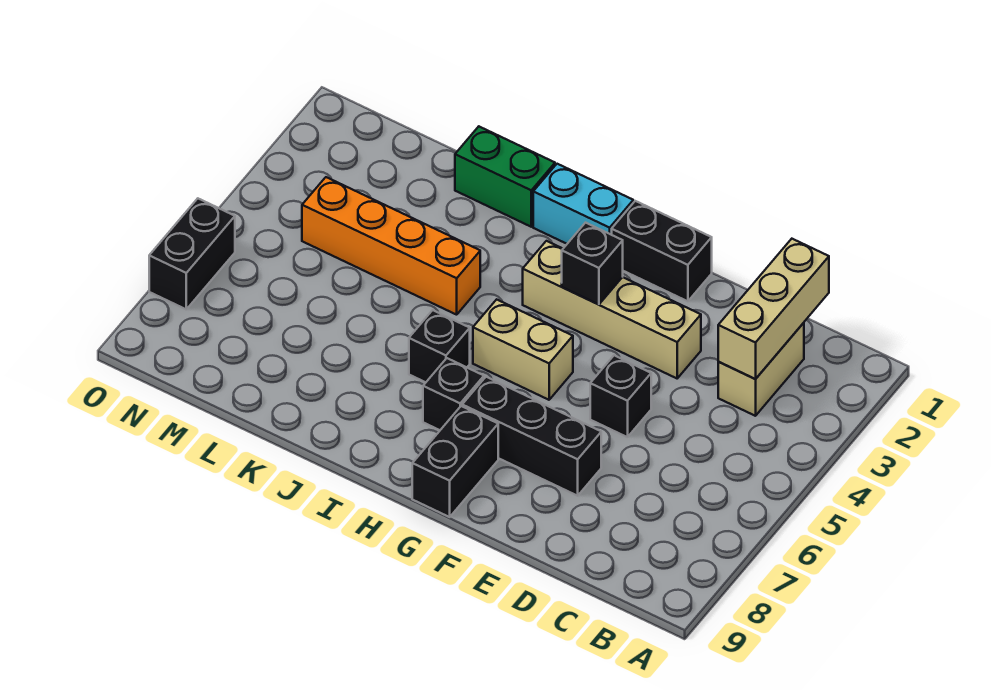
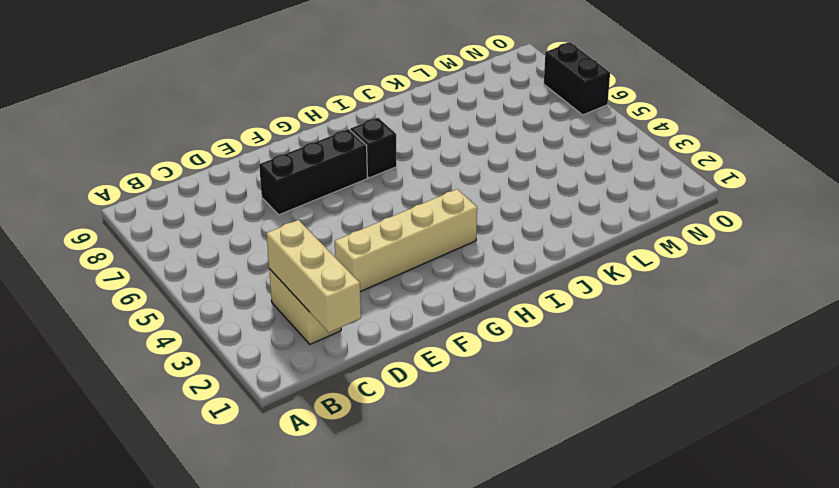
none -> black 1x1 brick [590,355,651,437]
none -> black 1x2 brick [612,201,712,301]
none -> tan 1x2 brick [473,299,573,400]

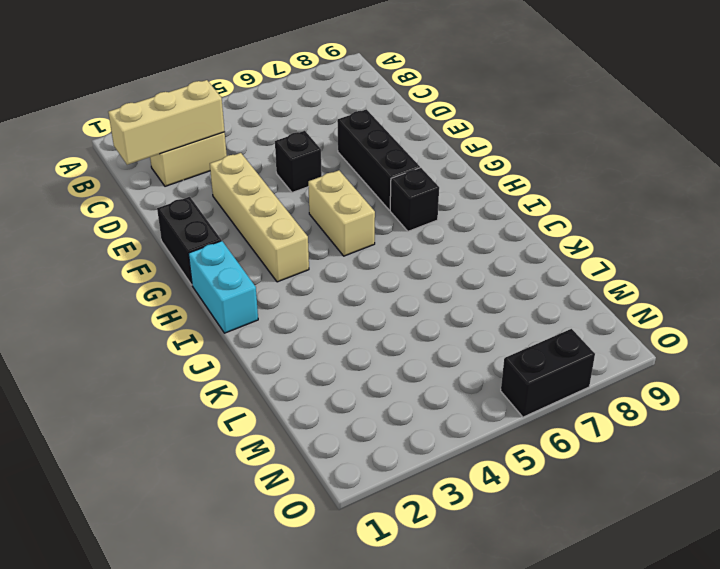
none -> black 1x2 brick [412,406,498,517]
none -> black 1x1 brick [409,310,470,382]
none -> green 1x2 brick [455,127,555,227]

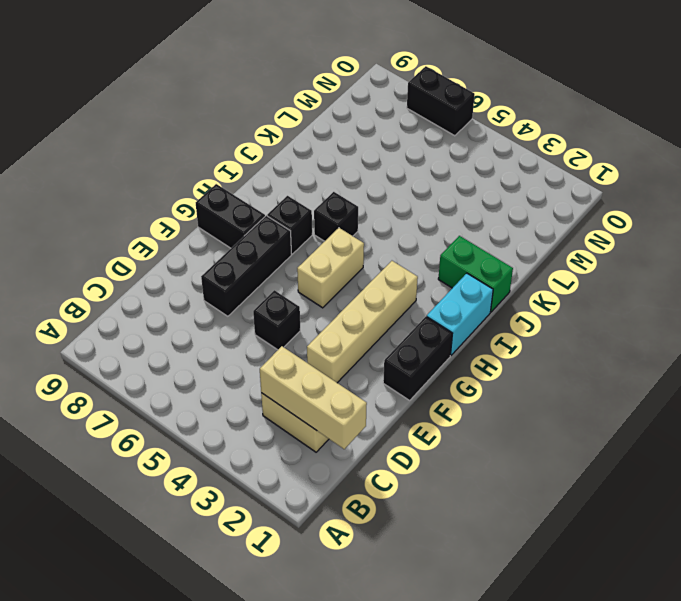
green 1x2 brick [438,236,513,312] -> green 1x2 brick turned to [455,127,555,227]
none -> orange 1x4 brick [302,177,480,315]
none -> black 1x1 brick [562,223,623,305]

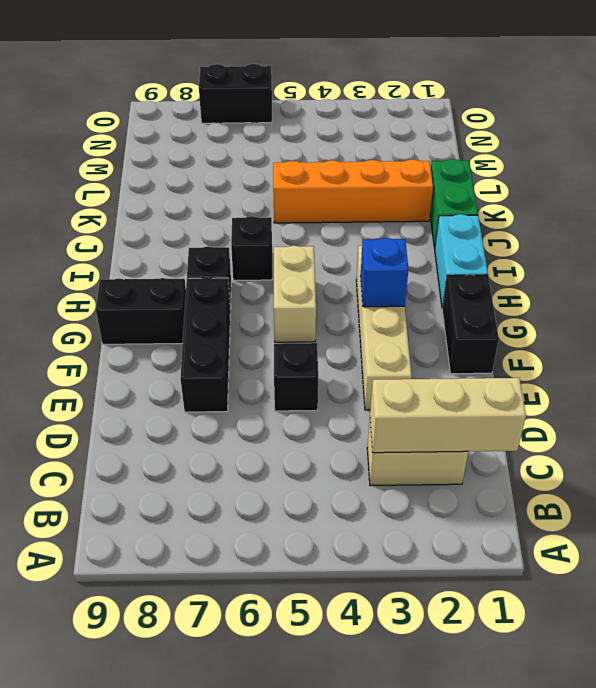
blue 1x1 brick [360,238,408,307] -> black 1x1 brick [562,223,623,305]
orange 1x4 brick [273,159,433,223] -> orange 1x4 brick turned to [302,177,480,315]

